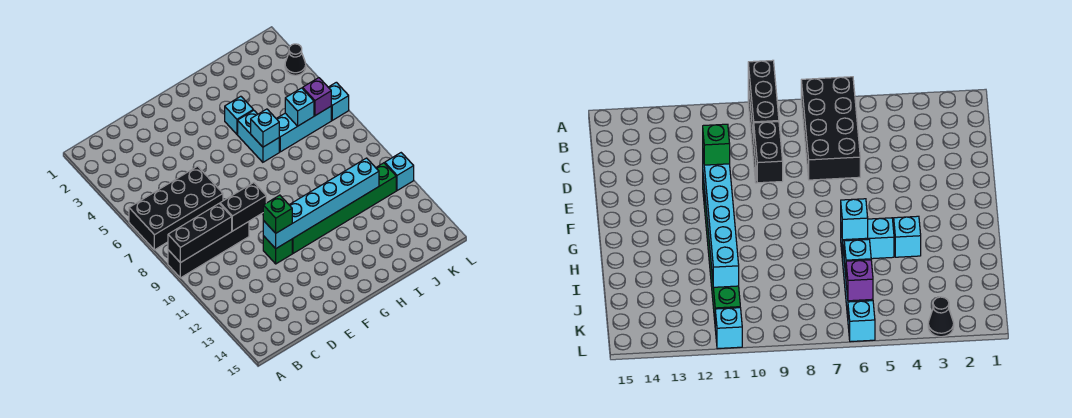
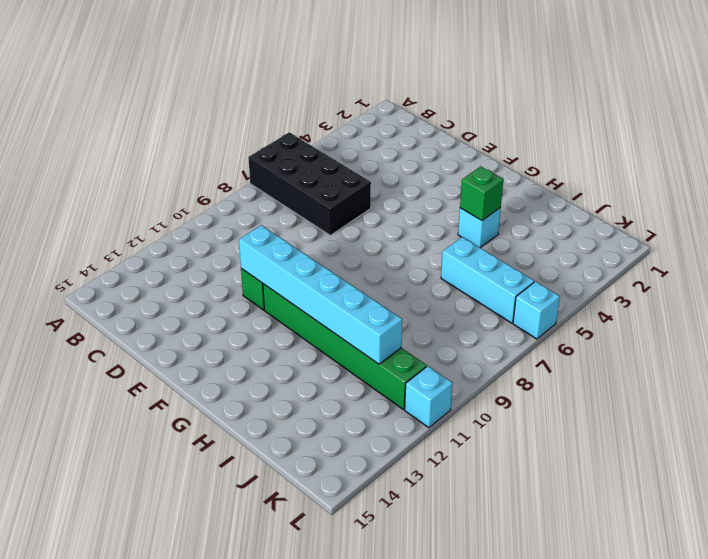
green 1x1 brick [460,166,503,221] -> green 1x1 brick moved to [263,195,292,233]
none -> black 1x4 brick [168,222,249,278]
none -> cyan 1x2 brick [238,110,279,162]
none -> black 1x1 cone [285,44,306,75]

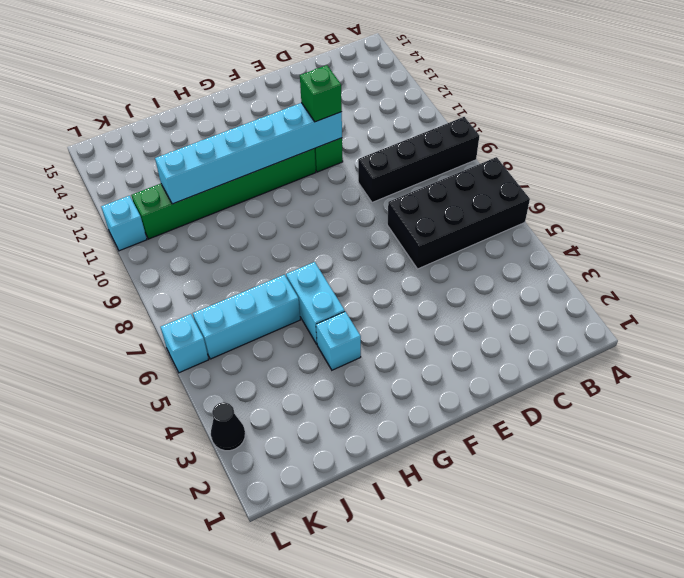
none -> black 1x3 brick [168,204,232,263]
none -> black 1x2 brick [220,183,266,231]
none -> cyan 1x1 brick [251,109,279,147]

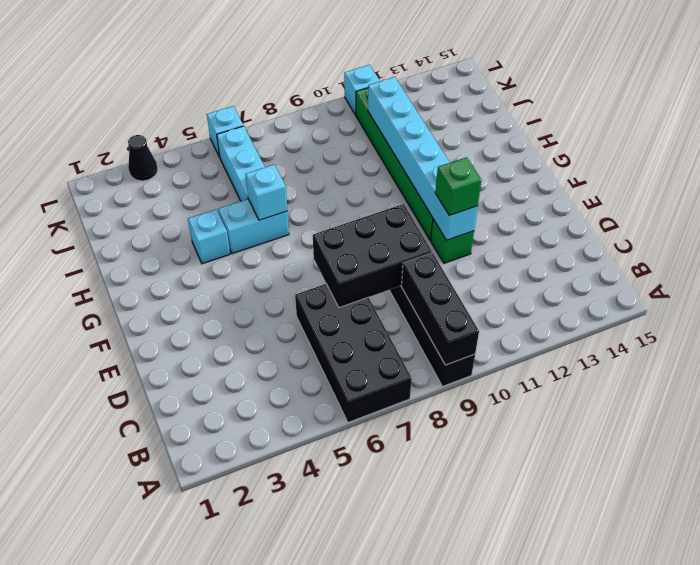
black 2x3 brick [313,204,432,308] -> black 1x2 brick [220,183,266,231]
none -> cyan 1x1 brick [285,88,314,126]
none -> purple 1x1 brick [303,78,331,116]

